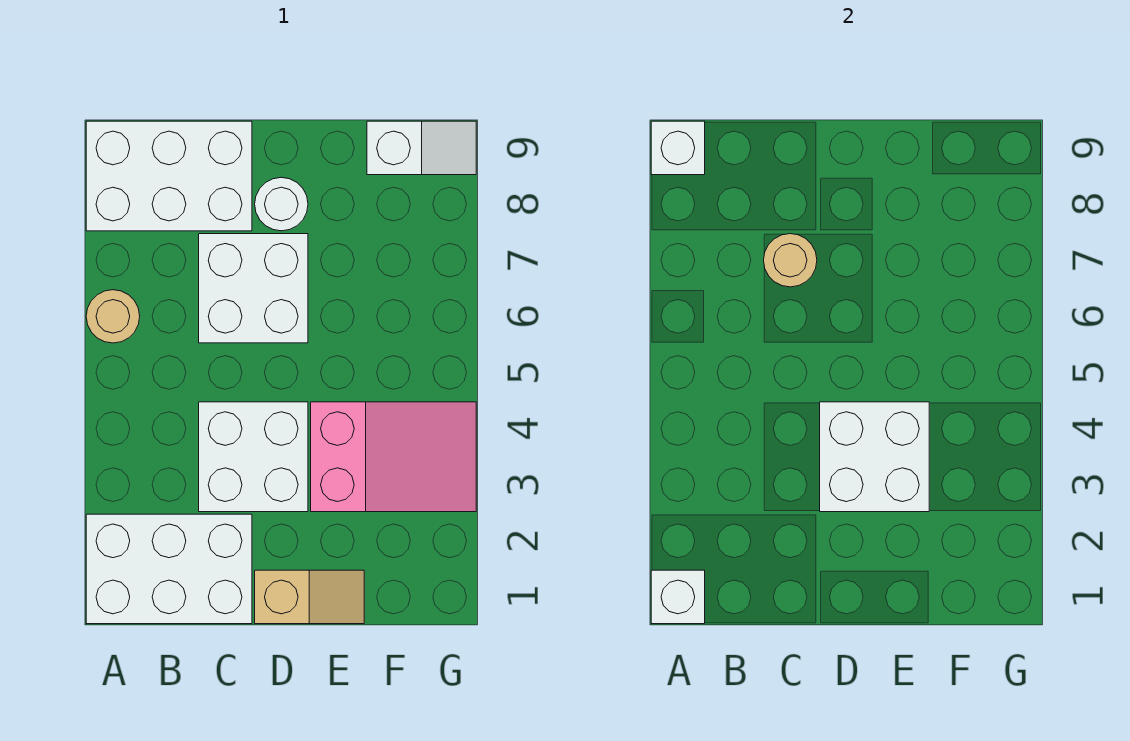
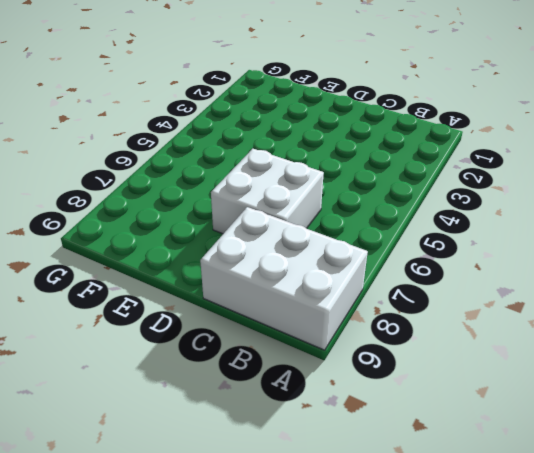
none -> white 2x3 brick [86,514,252,624]
none -> tan 1x1 round brick [86,290,140,343]
none -> white 2x2 brick [199,402,308,512]

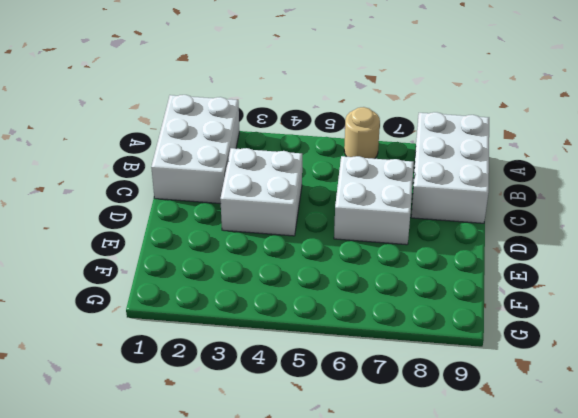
none -> tan 1x2 slope [255,570,364,624]
none -> white 1x1 round brick [255,177,308,231]
none -> pink 2x3 slope [311,402,476,512]

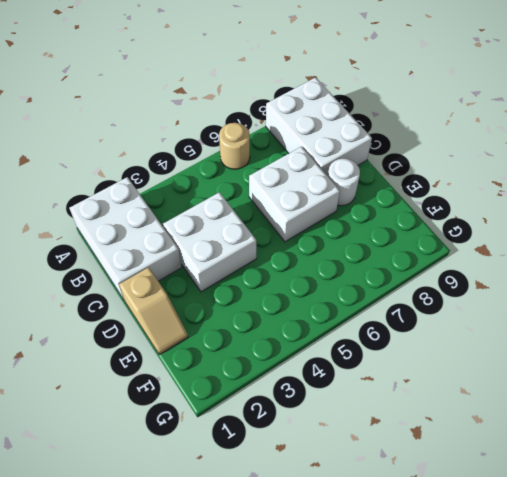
none -> pink 2x3 slope [311,402,476,512]
none -> white 1x2 slope [367,121,476,175]
none -> white 1x1 brick [651,570,705,624]

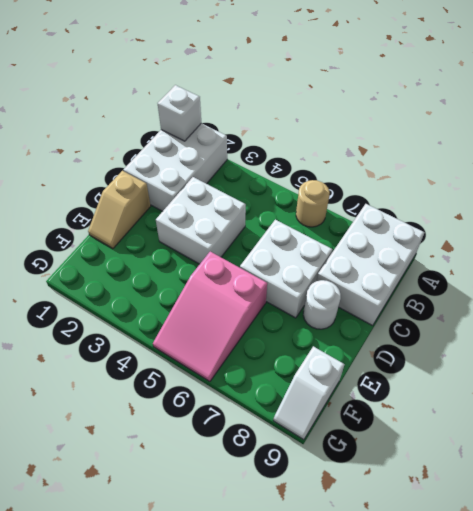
pink 2x3 slope [153,252,267,381] -> pink 2x3 slope moved to [311,402,476,512]
none -> white 1x1 brick [651,121,705,175]
none -> tan 1x1 round brick [764,234,817,287]
none -> white 2x2 brick [820,402,929,512]

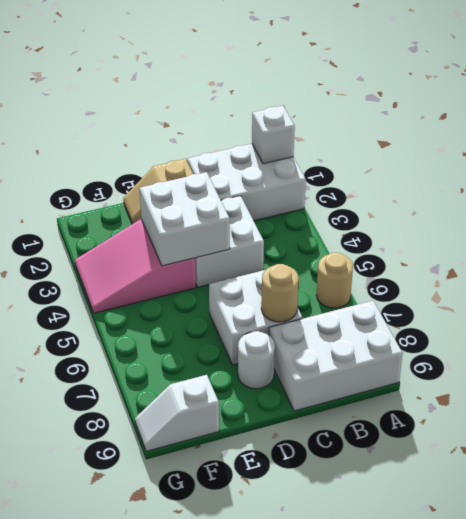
none -> white 1x1 brick [651,121,705,175]

